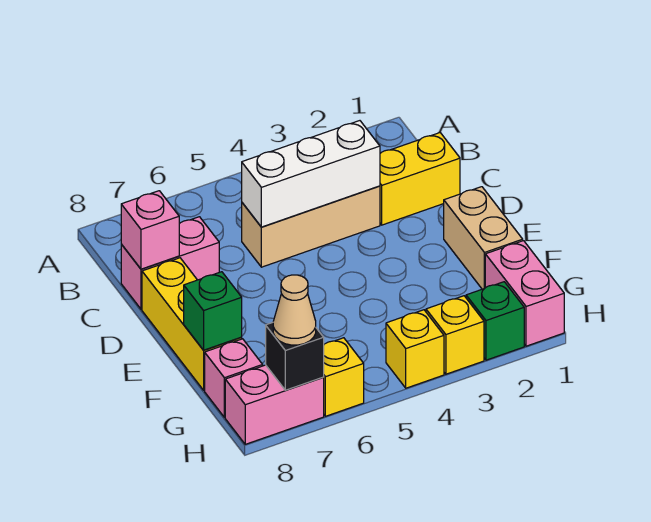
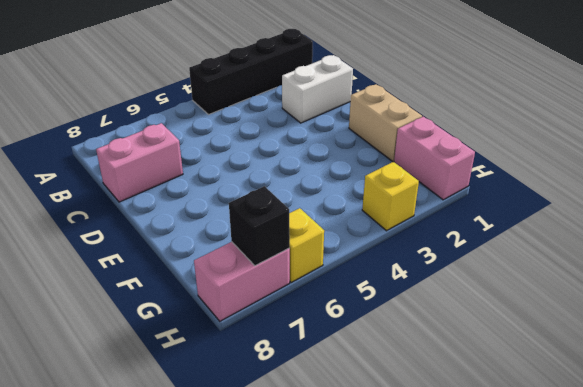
black 1x4 brick [189,29,313,114] -> none
white 1x2 brick [282,55,353,123] -> yellow 1x2 brick [380,133,460,225]
none -> tan 1x3 brick [242,186,380,267]
none -> yellow 1x3 brick [142,258,242,390]
none -> pink 1x1 brick [205,339,263,417]

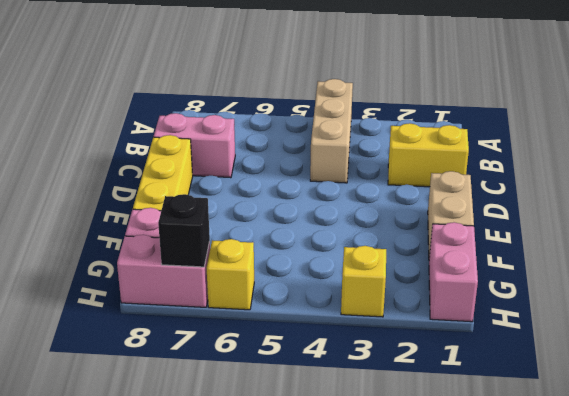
tan 1x3 brick [310,79,353,183] -> tan 1x3 brick turned to [242,186,380,267]
none -> green 1x1 brick [466,282,524,360]
none -> yellow 1x1 brick [386,310,444,388]
none -> white 1x3 brick [242,121,380,227]

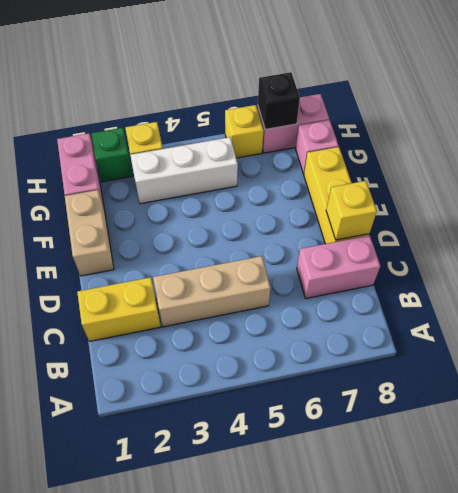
yellow 1x1 brick [326,181,377,240] -> yellow 1x1 brick moved to [386,310,444,388]
white 1x3 brick [130,137,238,204] -> white 1x3 brick moved to [242,121,380,227]
none -> pink 1x1 brick [121,191,179,269]
none -> green 1x1 brick [184,272,242,350]
none -> tan 1x1 cone [273,275,316,345]

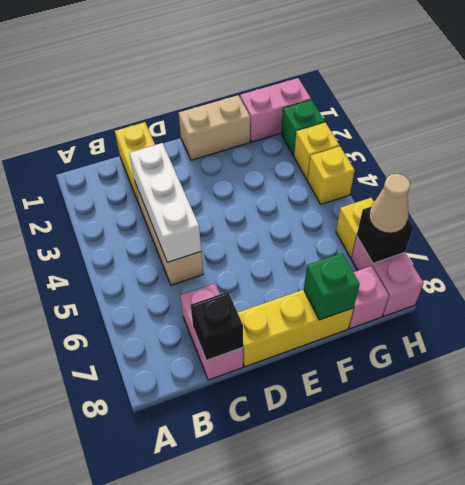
black 1x1 brick [191,292,243,360] -> pink 1x1 brick [121,191,179,269]

